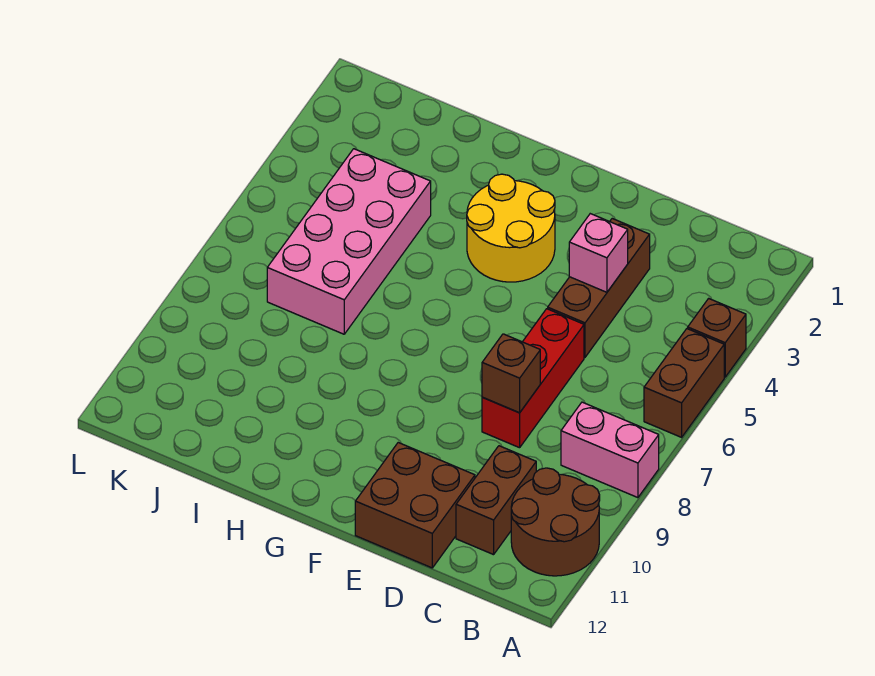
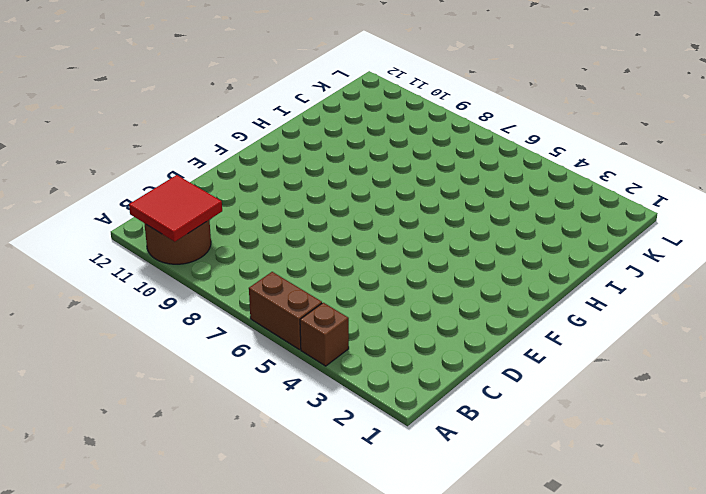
red 2x2 tile [129,175,222,242] -> none
none -> pink 1x2 brick [561,402,659,498]
none -> brown 1x2 brick [456,446,536,555]
none -> brown 1x3 brick [548,219,650,357]

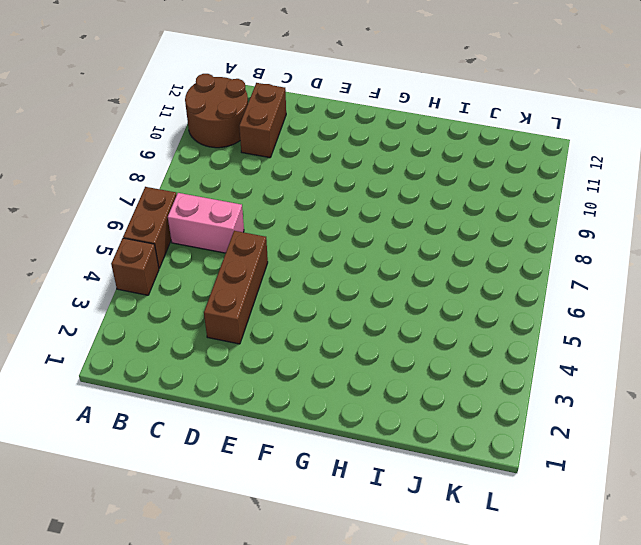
pink 1x2 brick [168,193,244,253] -> pink 1x2 brick moved to [561,402,659,498]
none -> red 1x3 brick [482,309,584,448]
none -> brown 2x2 brick [355,443,475,568]
none -> yellow 2x2 round brick [467,174,555,282]

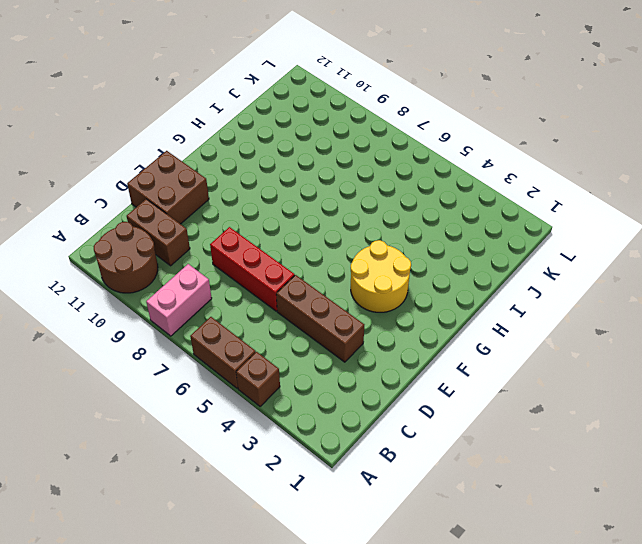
none -> pink 2x4 brick [267,149,431,334]
none -> pink 1x1 brick [569,214,628,292]
none -> brown 1x1 brick [482,334,540,413]

